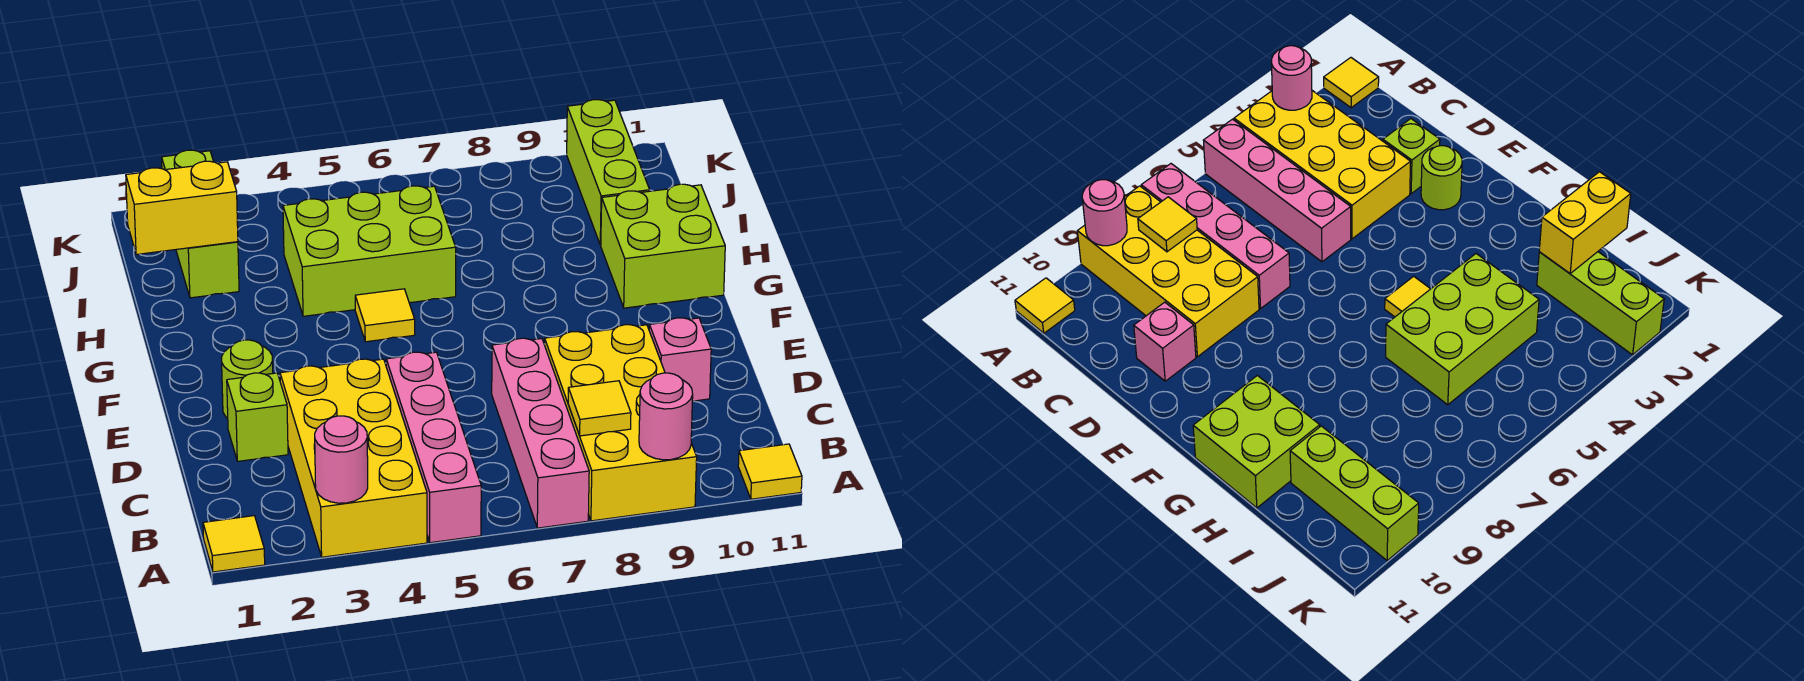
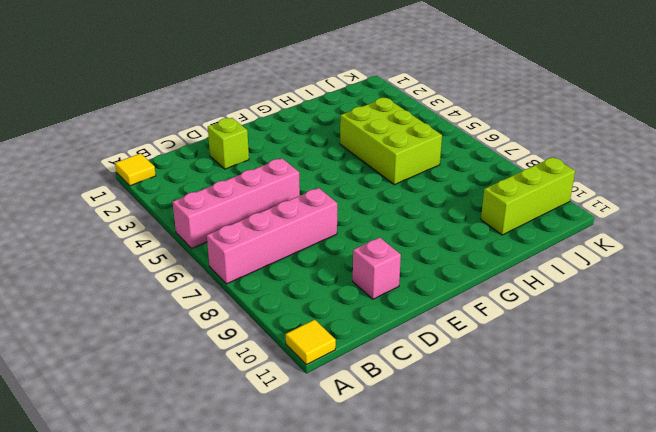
none -> yellow 2x4 brick [280,359,427,557]
none -> yellow 2x4 brick [545,325,697,521]
none -> lime 1x1 round brick [221,340,273,418]

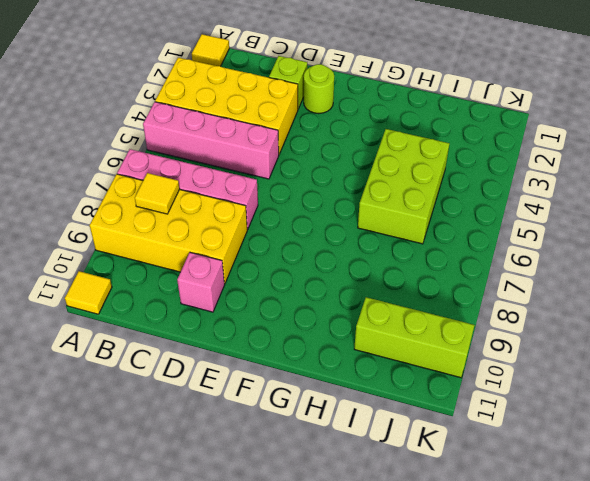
none -> yellow 1x1 tile [355,289,415,342]
none -> lime 2x2 brick [601,184,725,308]
none -> lime 1x3 brick [162,150,239,298]

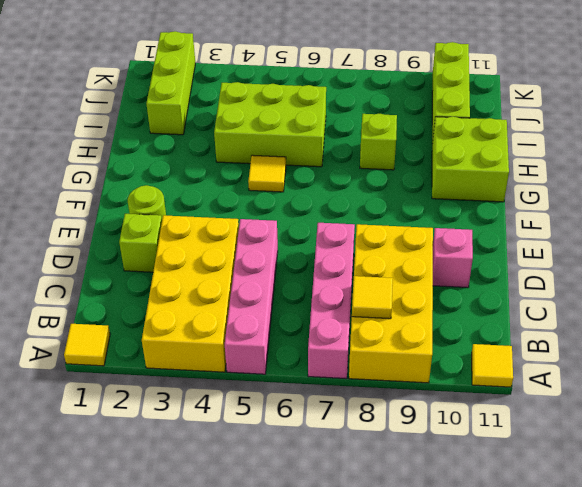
lime 1x1 brick [360,114,397,170] -> none
none -> pink 1x1 round brick [314,416,368,503]
none -> pink 1x1 round brick [639,373,693,460]
none -> yellow 1x2 brick [126,161,238,255]

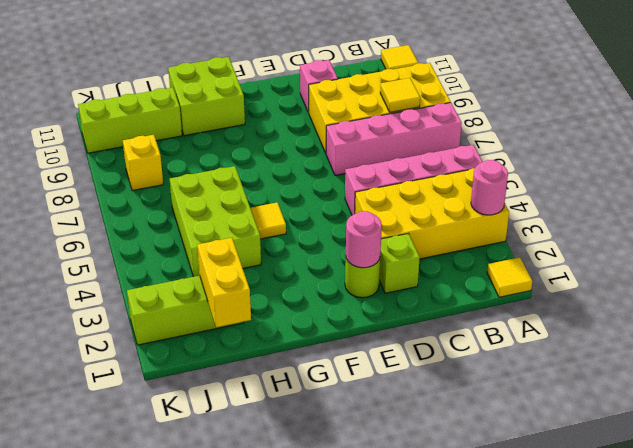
pink 1x1 round brick [346,211,382,268] -> pink 1x1 round brick moved to [639,373,693,460]
yellow 1x1 brick [123,135,163,191] -> none

